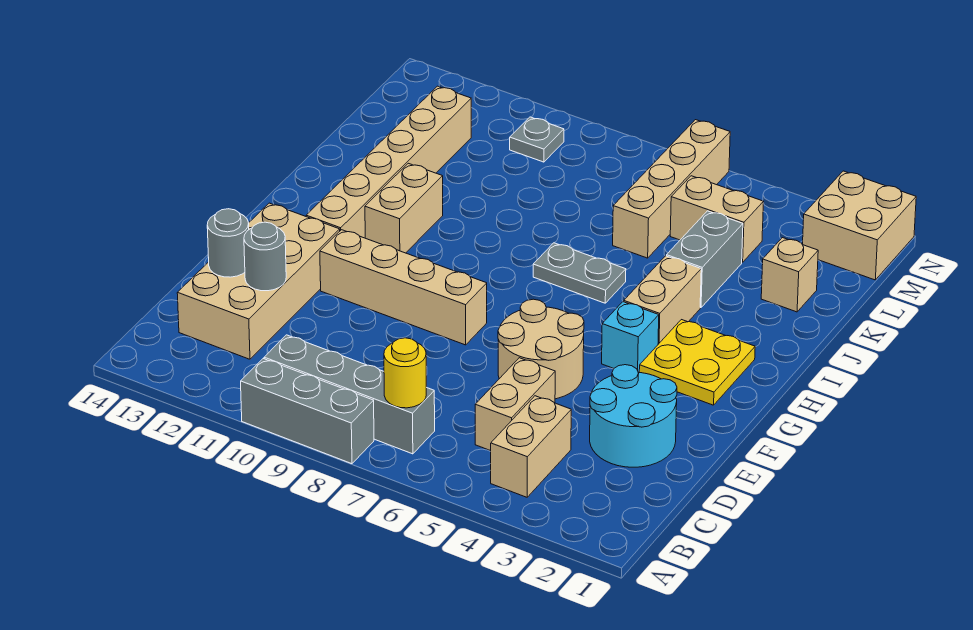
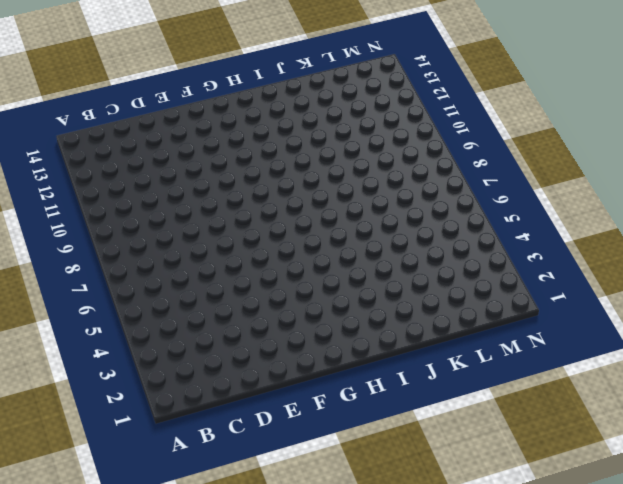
none -> grey 1x3 brick [241,359,374,464]
none -> tan 1x2 brick [491,396,571,497]
none -> grey 1x4 brick [264,335,435,454]

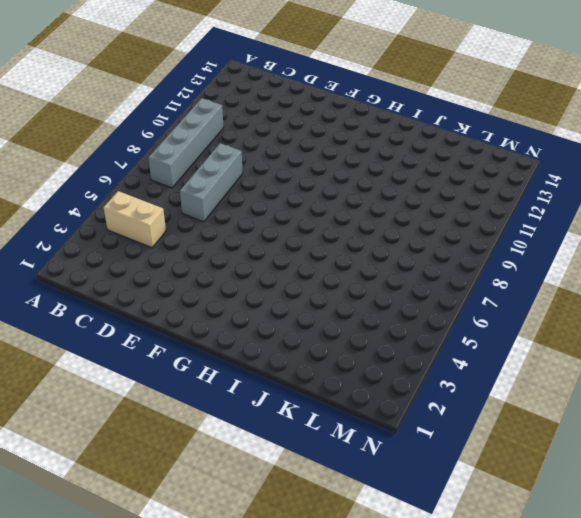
grey 1x3 brick [180,143,243,222] -> grey 1x3 brick moved to [241,359,374,464]
none -> tan 1x2 brick [475,358,555,451]
none -> tan 2x4 brick [177,203,340,359]
none -> cyan 2x2 round brick [590,365,677,467]

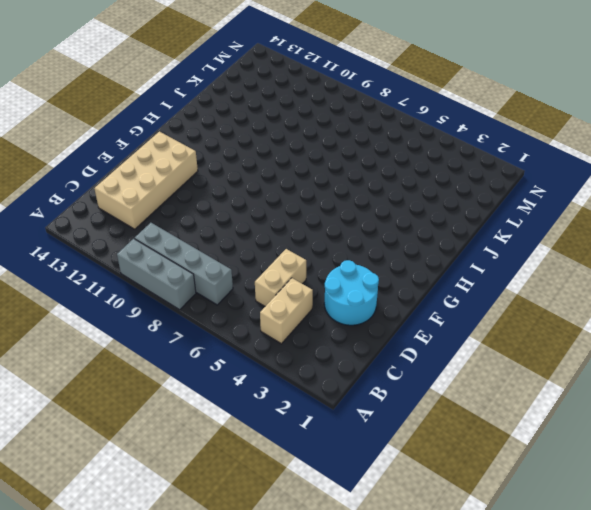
none -> tan 2x2 round brick [498,299,584,399]
none -> tan 1x4 brick [320,230,487,345]
none -> yellow 2x2 plate [639,320,755,405]

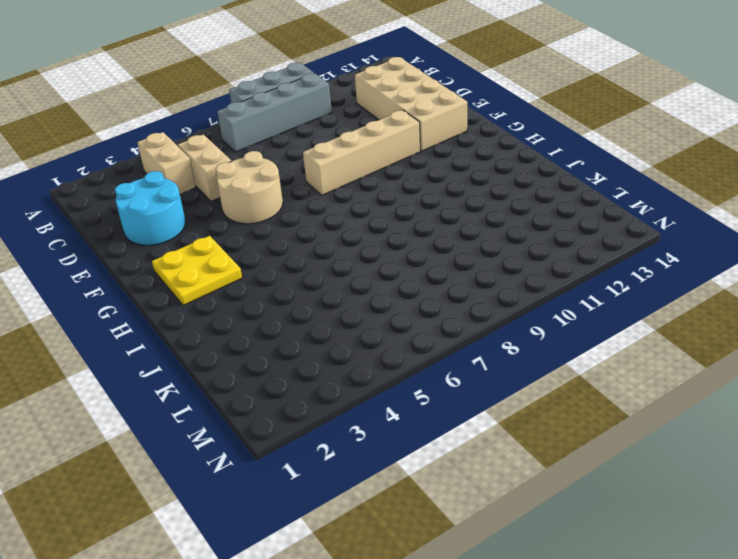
none -> cyan 1x1 brick [602,302,659,373]
none -> tan 1x6 brick [306,86,471,238]
none -> tan 1x2 brick [624,256,701,344]

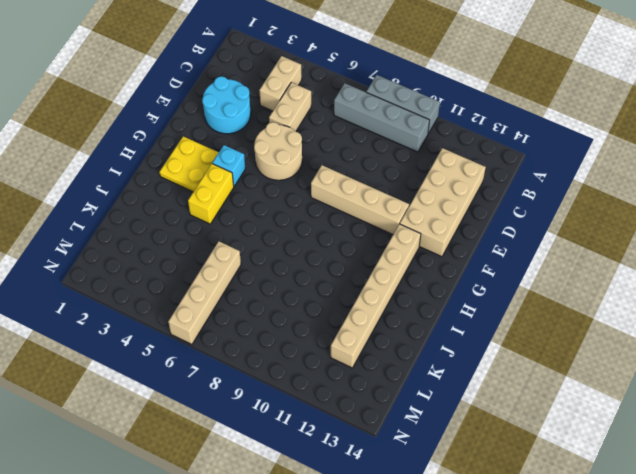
yellow 1x2 brick [188,164,234,224] -> tan 1x2 brick [624,256,701,344]
none -> tan 1x2 brick [365,163,443,253]
none -> grey 1x2 plate [533,243,626,303]
none -> grey 1x2 brick [667,211,743,308]

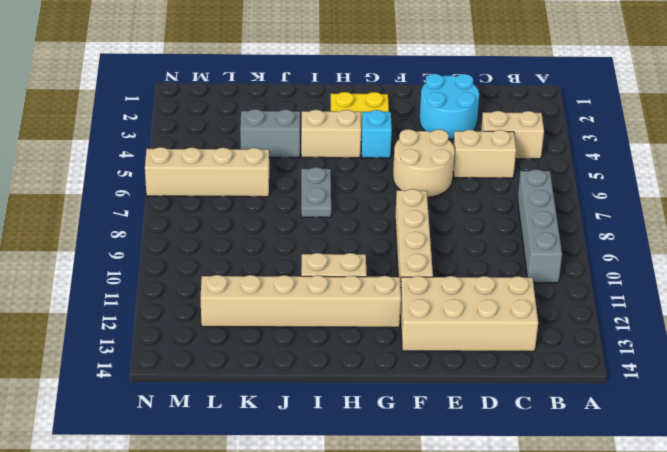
none -> grey 1x3 brick [241,359,374,464]
none -> tan 1x1 brick [761,238,818,312]
none -> tan 1x2 brick [670,176,763,262]

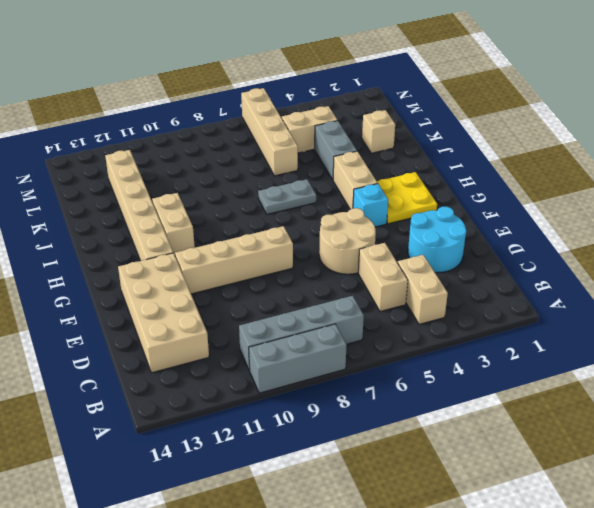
none -> tan 2x2 brick [803,171,916,280]
none -> grey 1x1 plate [510,117,564,162]
none -> yellow 1x1 round brick [384,338,426,408]

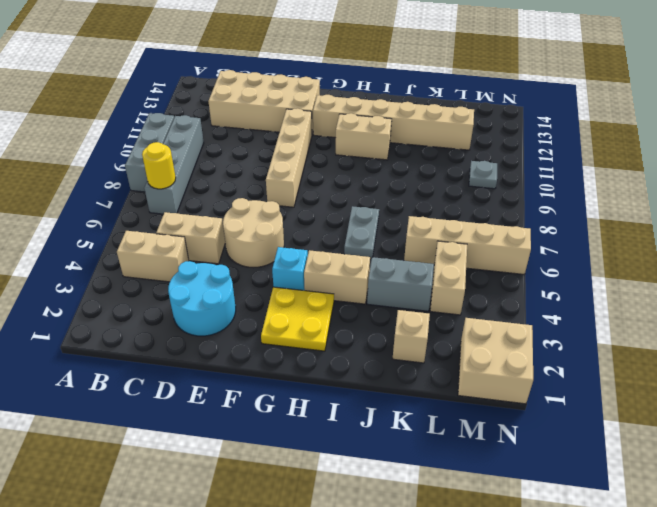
none -> grey 1x1 round brick [244,222,286,291]
none -> grey 1x1 round brick [207,209,249,277]

